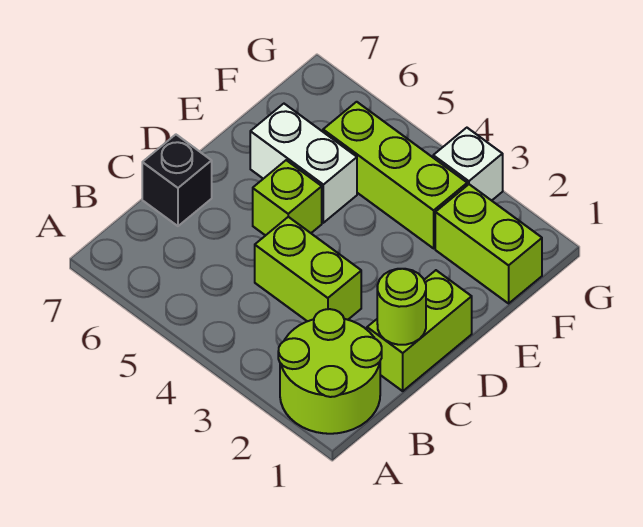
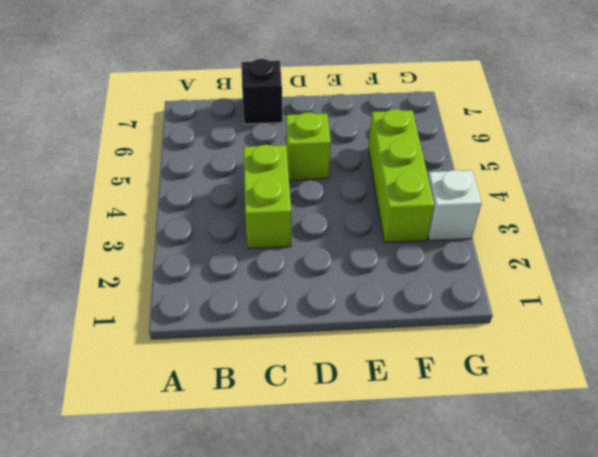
none -> lime 2x2 round brick [278,309,382,434]
none -> lime 1x2 brick [367,270,472,391]

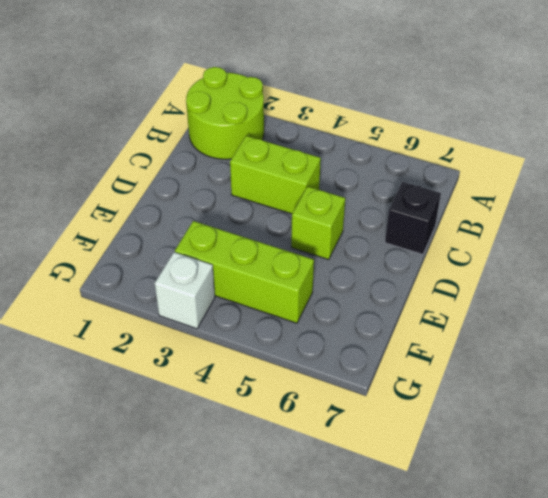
none -> lime 1x2 brick [367,270,472,391]
none -> white 1x2 brick [250,104,357,223]

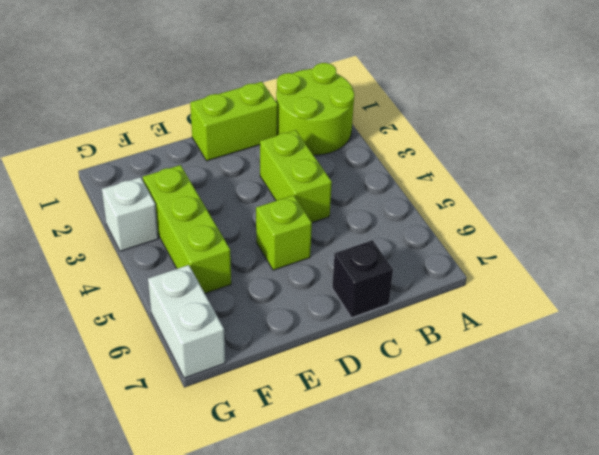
white 1x2 brick [148,265,225,378] -> white 1x2 brick moved to [250,104,357,223]
none -> lime 1x2 brick [435,184,542,303]
none -> lime 1x1 round brick [377,269,426,345]

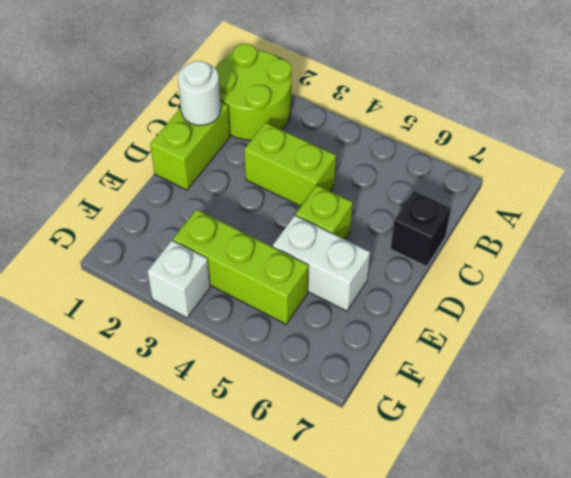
white 1x1 round brick [178,61,221,125] -> lime 1x1 round brick [377,269,426,345]
none -> lime 1x2 brick [435,184,542,303]

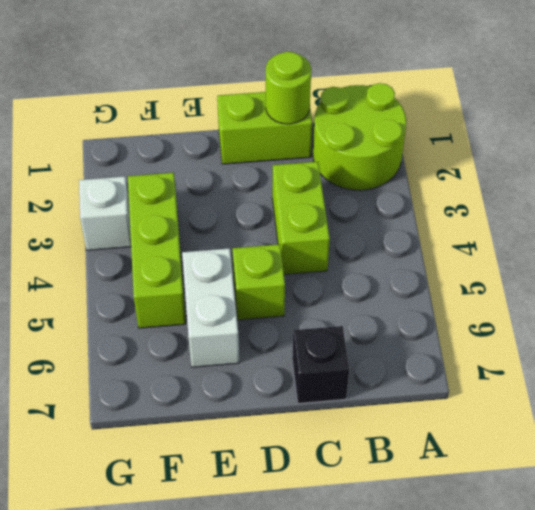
none -> lime 1x2 brick [435,184,542,303]

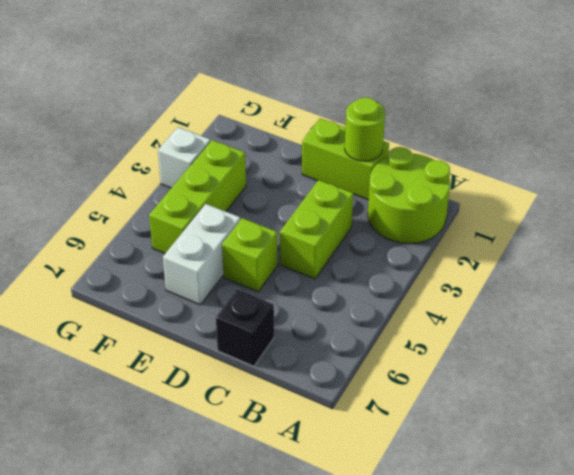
none -> lime 1x2 brick [435,184,542,303]

